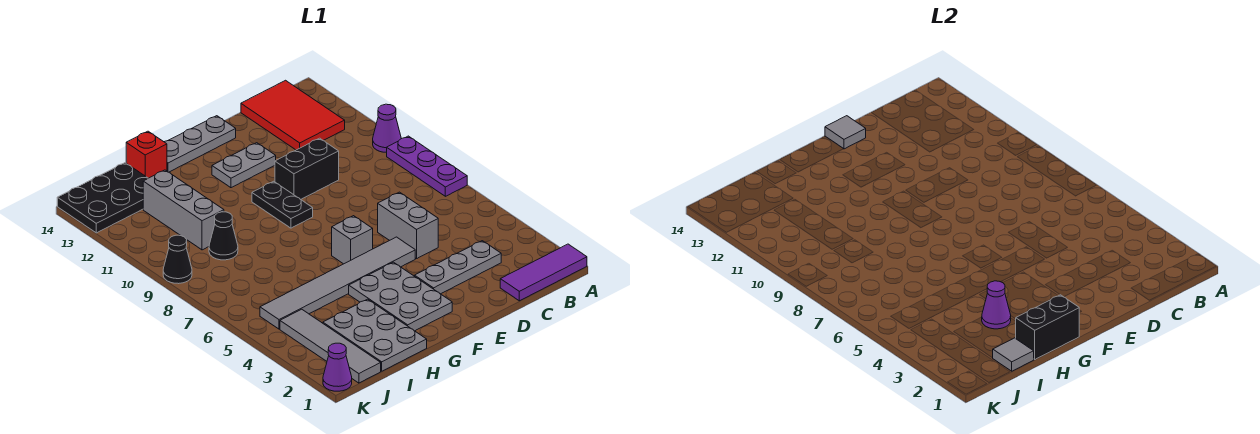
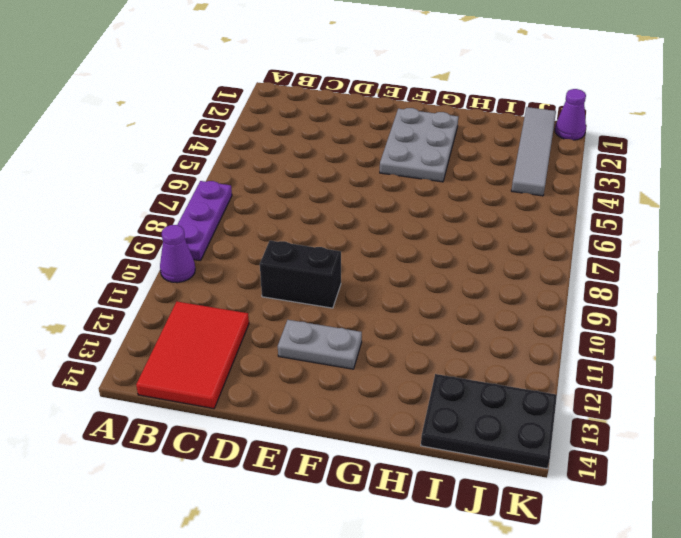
none -> purple 1x3 tile [500,244,587,301]
none -> grey 1x3 plate [415,241,501,294]
none -> grey 1x2 brick [378,192,438,259]

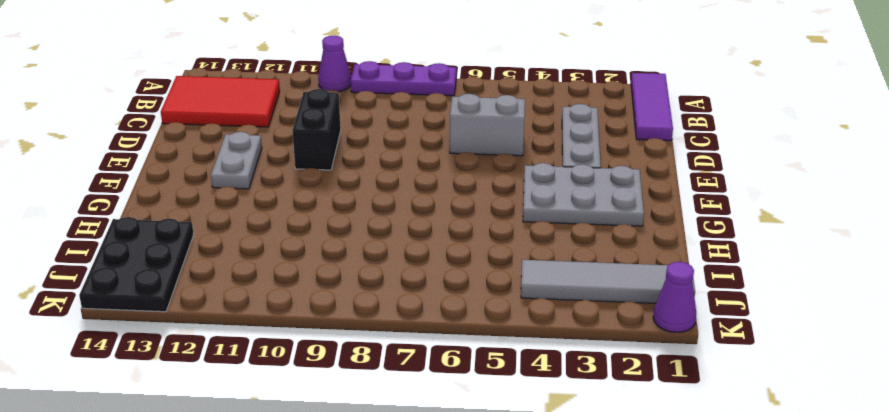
none -> grey 1x6 tile [260,237,415,329]
none -> grey 1x3 plate [165,116,236,172]
none -> grey 1x1 brick [332,216,373,264]

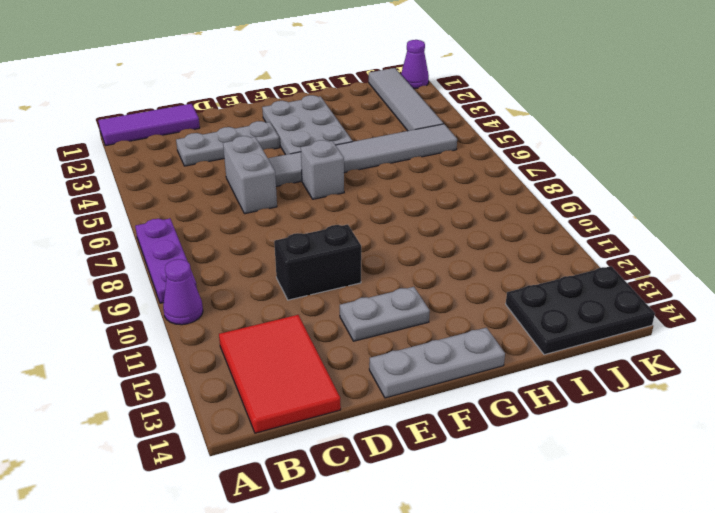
none -> black 1x2 plate [252,181,313,228]
none -> grey 2x3 plate [323,299,427,371]
none -> red 1x1 brick [126,131,167,178]

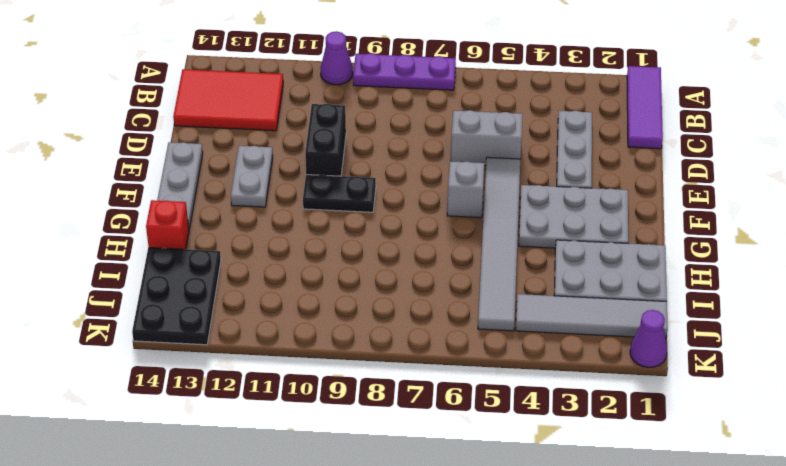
none -> black 1x1 cone [209,212,238,260]
none -> grey 1x3 brick [143,170,224,250]
none -> black 1x1 cone [163,235,192,284]

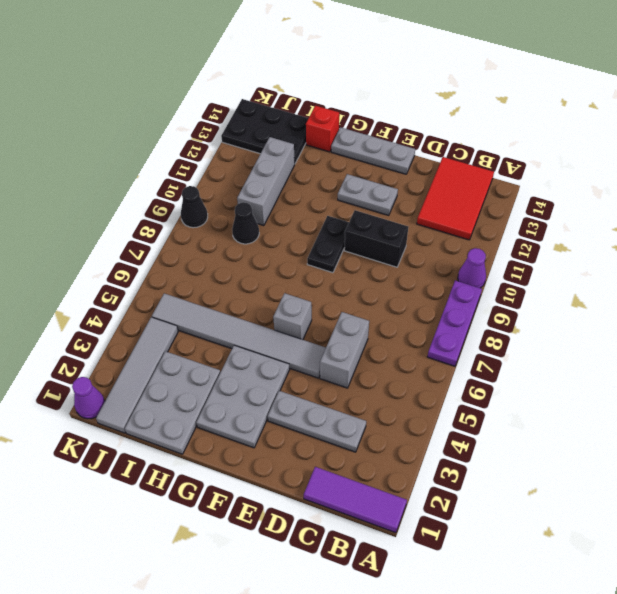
none -> grey 1x1 tile [825,116,866,149]
none -> black 1x2 brick [1016,295,1080,359]
none -> purple 1x1 cone [982,281,1011,329]

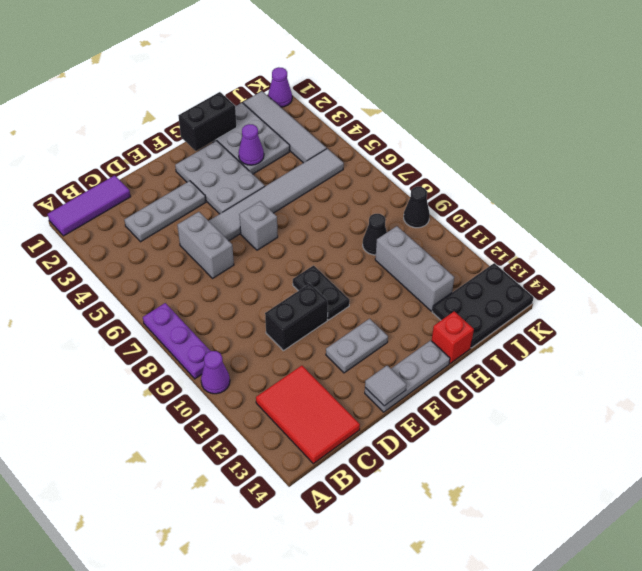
none -> grey 1x1 tile [993,338,1034,371]

